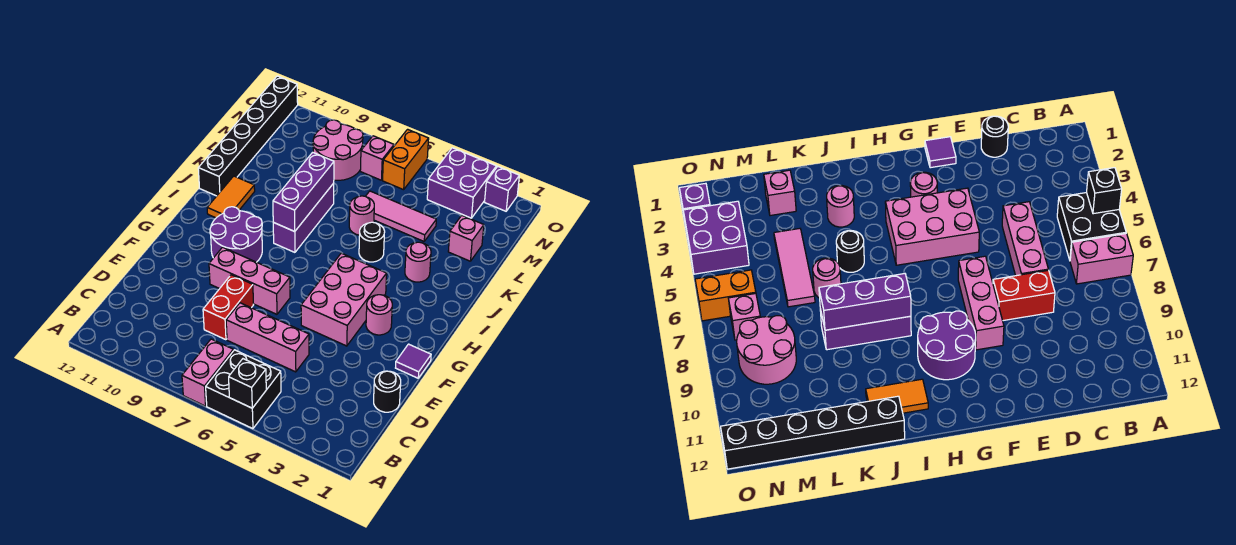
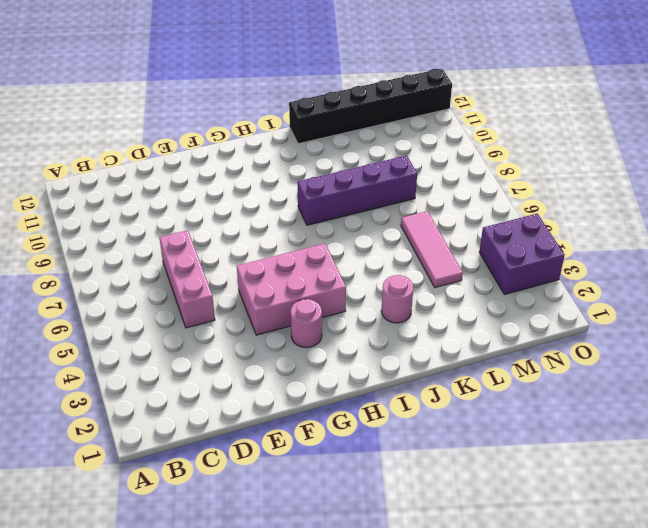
purple 1x4 brick [297,156,417,225] -> purple 1x3 brick [273,183,334,252]
none -> black 2x2 brick [206,350,281,429]
none -> pink 1x2 brick [182,339,233,406]
none -> black 1x1 round brick [374,371,401,412]

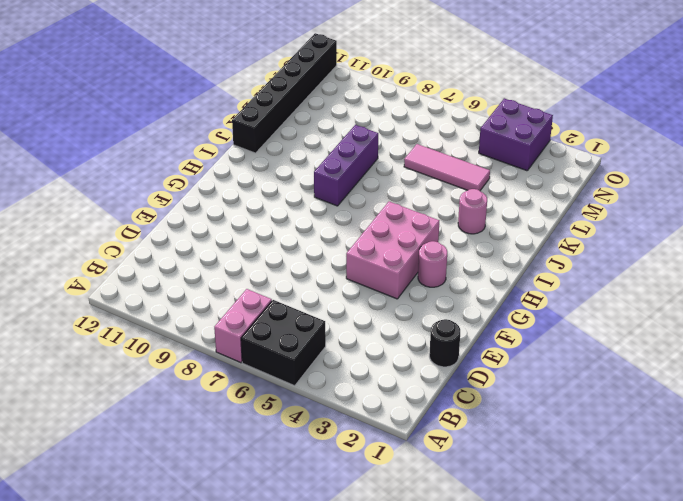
none -> pink 1x3 brick [226,303,309,372]
none -> red 1x2 brick [203,275,253,340]
none -> purple 1x1 tile [396,344,431,378]

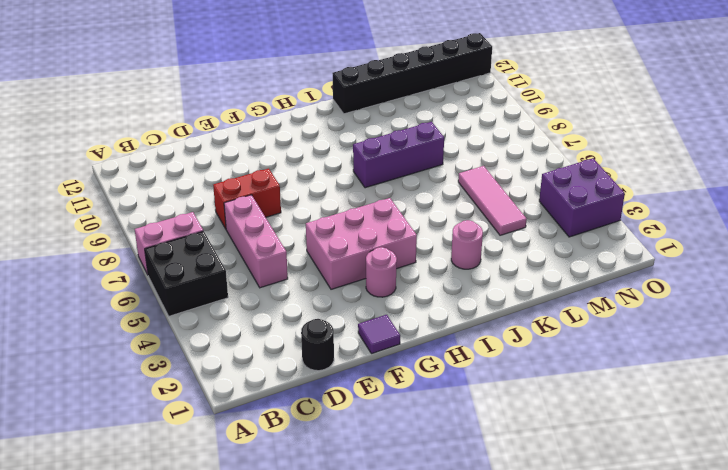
none -> pink 1x3 brick [209,247,290,314]
none -> purple 2x2 round brick [210,207,262,262]
none -> orange 1x2 tile [207,176,255,218]

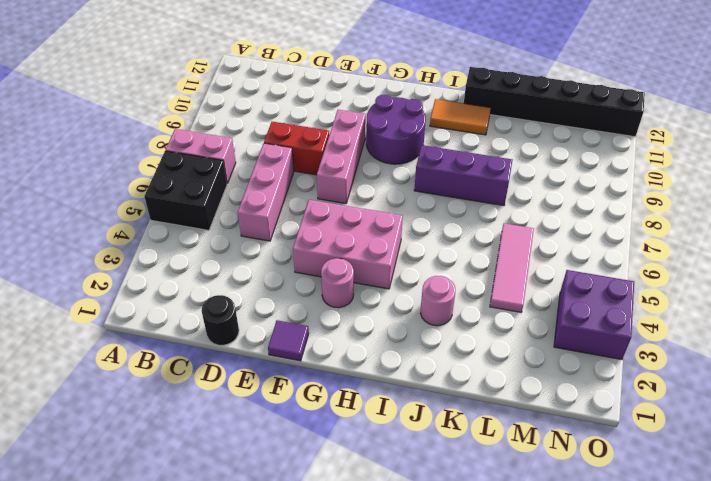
none -> black 1x1 round brick [359,222,385,262]
none -> pink 1x1 round brick [349,196,374,235]
none -> pink 1x1 brick [448,216,484,261]

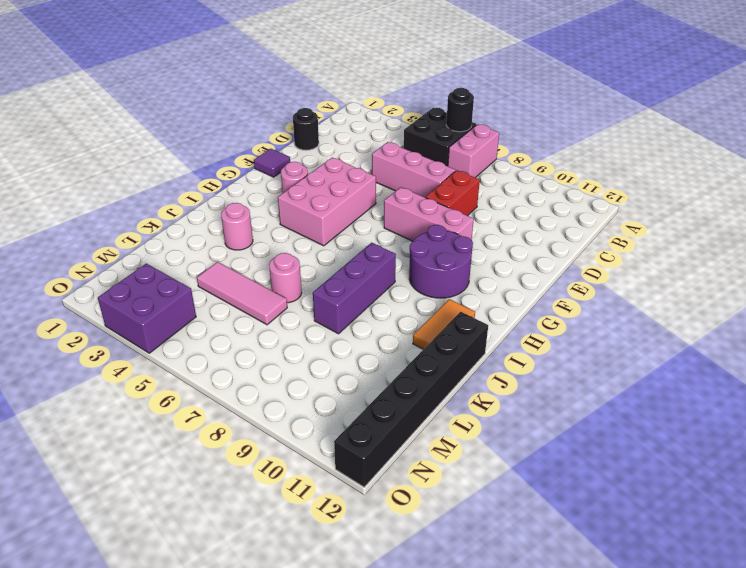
black 1x1 round brick [446,88,474,132] -> black 1x1 round brick moved to [359,222,385,262]
none -> pink 1x1 brick [448,216,484,261]
none -> pink 2x2 round brick [313,120,363,180]
none -> orange 1x2 brick [383,129,429,190]

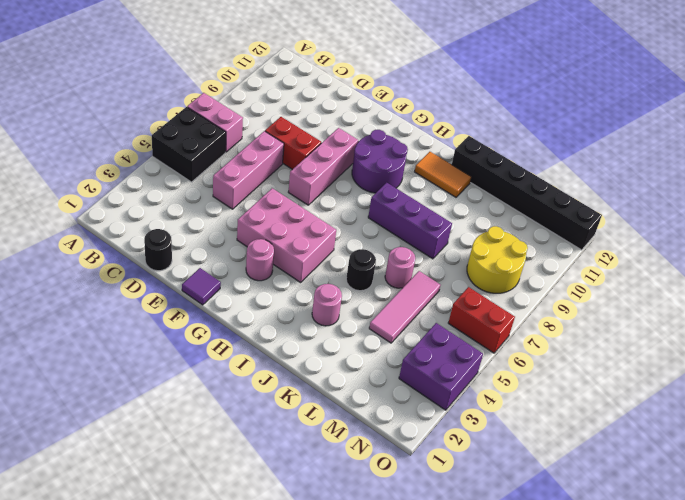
yellow 2x2 round brick [467,226,528,293] -> pink 2x2 round brick [313,120,363,180]
red 1x2 brick [448,287,515,353] -> orange 1x2 brick [383,129,429,190]
none -> pink 1x1 brick [448,216,484,261]
none -> pink 1x1 brick [360,136,394,180]
none -> purple 1x1 brick [485,167,519,211]

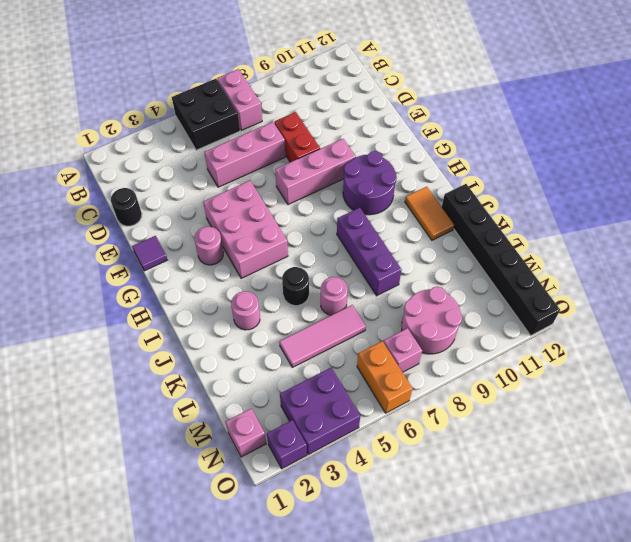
pink 1x1 brick [226,409,266,457] -> pink 1x1 brick moved to [448,216,484,261]
none -> black 1x1 brick [229,359,266,408]
none -> purple 1x3 brick [273,152,334,231]

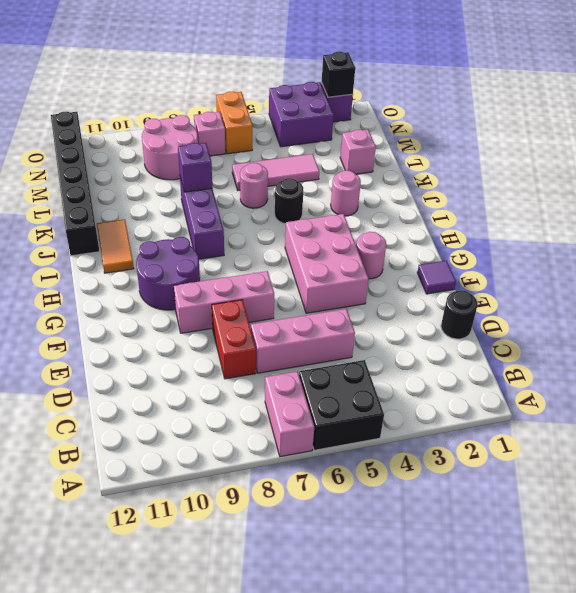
purple 1x1 brick [178,143,212,192] -> purple 1x3 brick [273,152,334,231]
black 1x1 brick [322,52,355,97] -> black 1x1 brick moved to [229,359,266,408]

